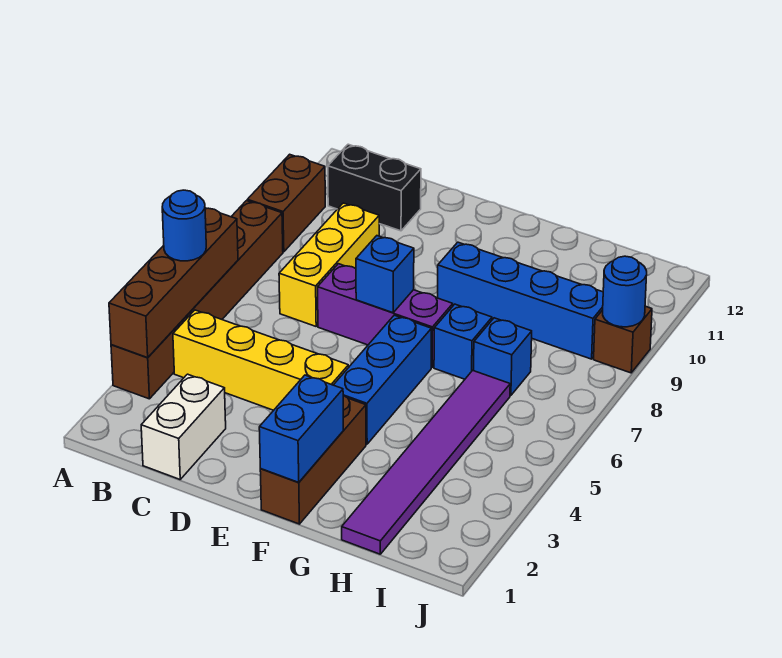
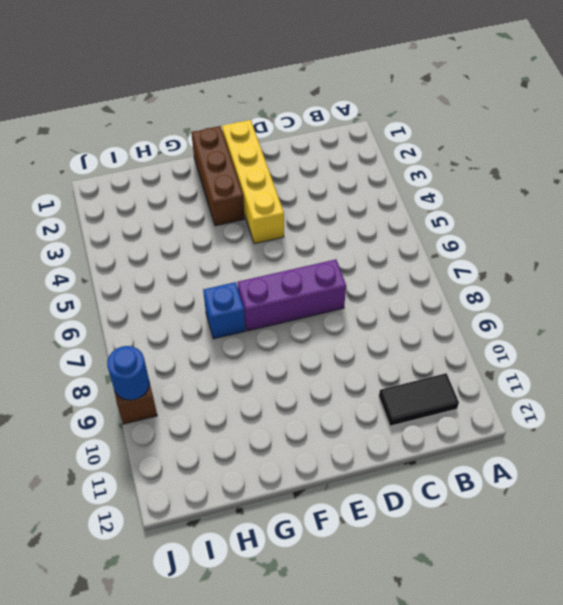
black 1x2 tile [379,373,459,426] -> black 1x2 brick [328,144,421,231]
yellow 1x4 brick [222,120,284,244] -> yellow 1x4 brick turned to [173,310,349,410]
none -> brown 1x6 brick [111,201,283,399]
none -> brown 1x2 brick [247,154,325,252]
none -> white 1x2 brick [141,374,226,479]

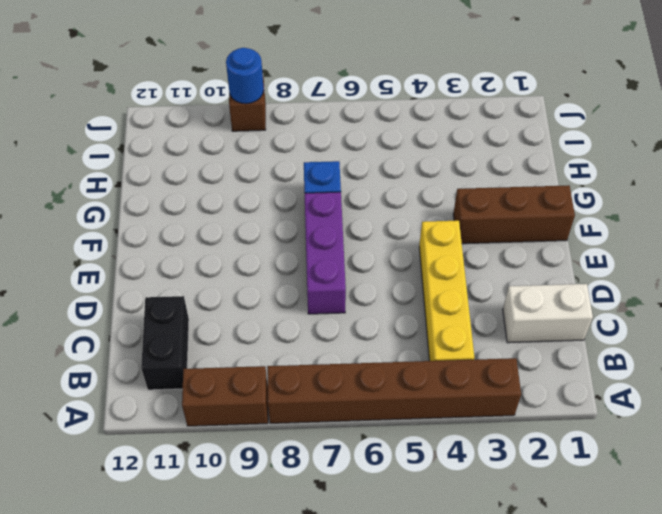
none -> yellow 1x3 brick [279,203,379,326]
none -> blue 1x3 brick [334,315,431,444]
none -> blue 1x4 brick [438,242,603,359]

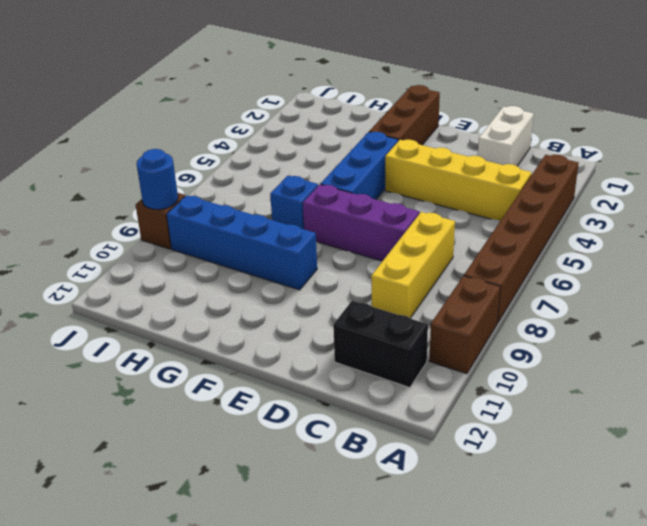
none -> purple 1x6 tile [342,370,510,554]
none -> blue 1x1 brick [474,318,532,396]
none -> brown 1x4 brick [109,208,238,358]

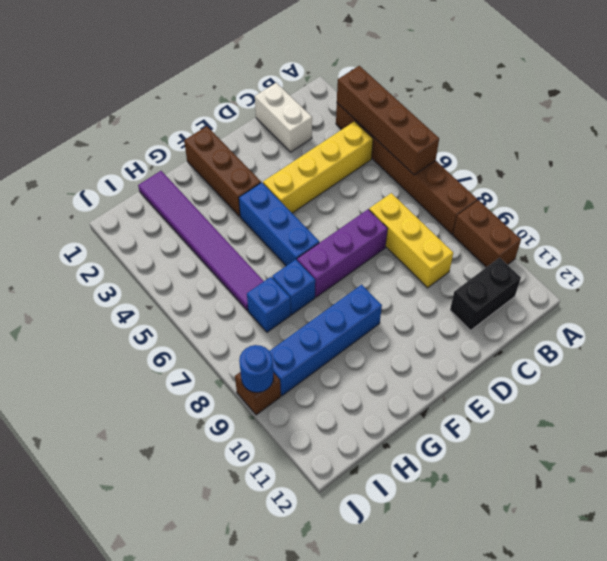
none -> blue 1x1 brick [356,236,414,313]
none -> blue 1x2 brick [259,375,343,482]
none -> blue 1x1 round brick [162,190,206,261]

